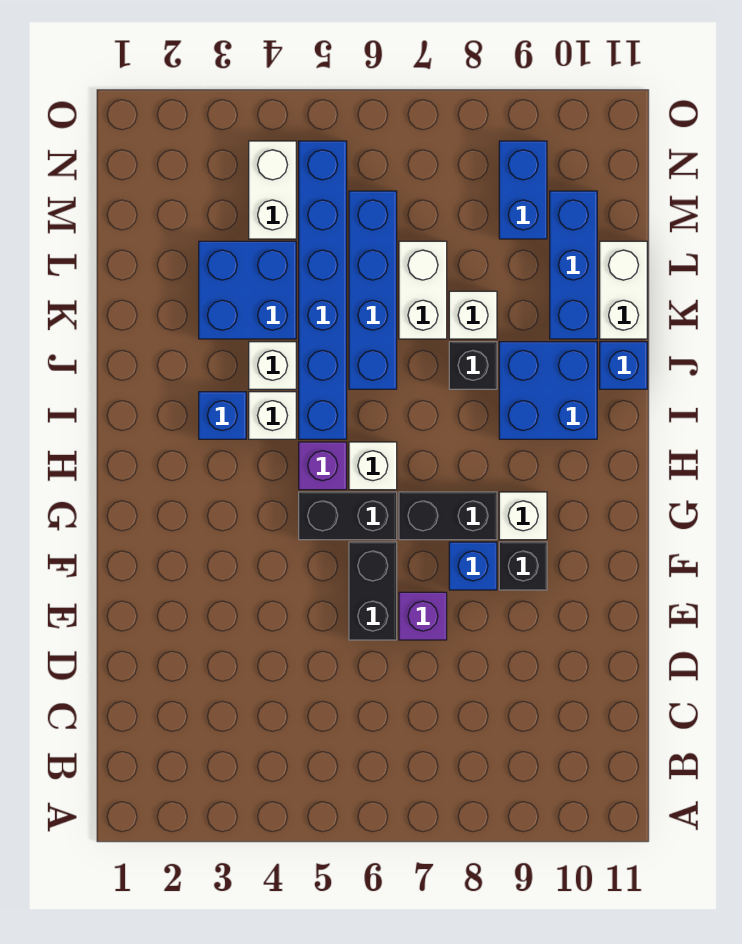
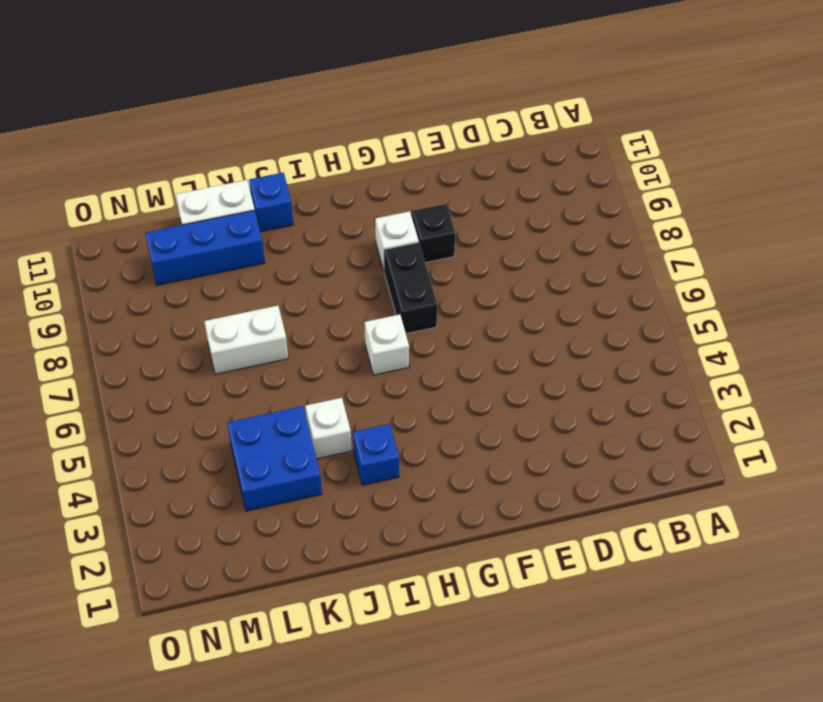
none -> black 1x2 brick [349,542,397,640]
none -> purple 1x1 brick [399,592,447,640]
none -> blue 1x1 brick [449,542,497,590]

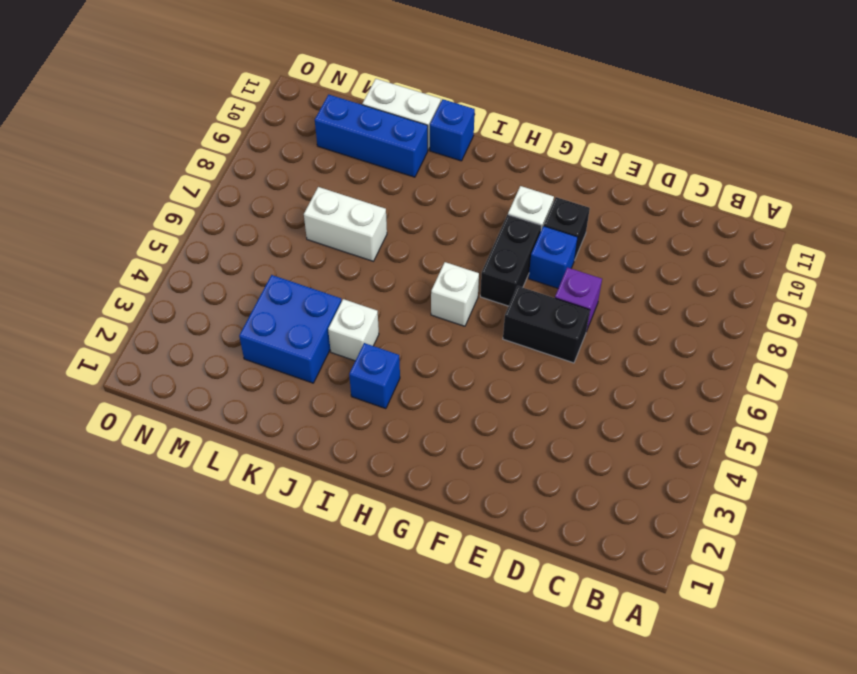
none -> black 1x2 brick [299,492,397,540]
none -> purple 1x1 brick [299,442,347,490]
none -> white 1x1 brick [249,392,296,439]

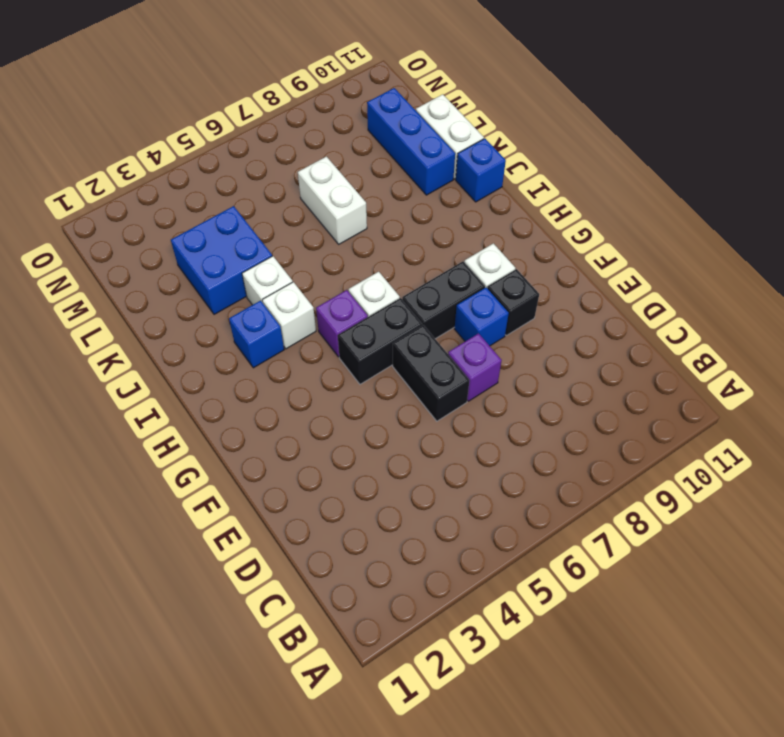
none -> blue 1x6 brick [299,141,347,439]
none -> blue 2x2 brick [499,342,597,439]
none -> blue 1x4 brick [349,191,397,389]

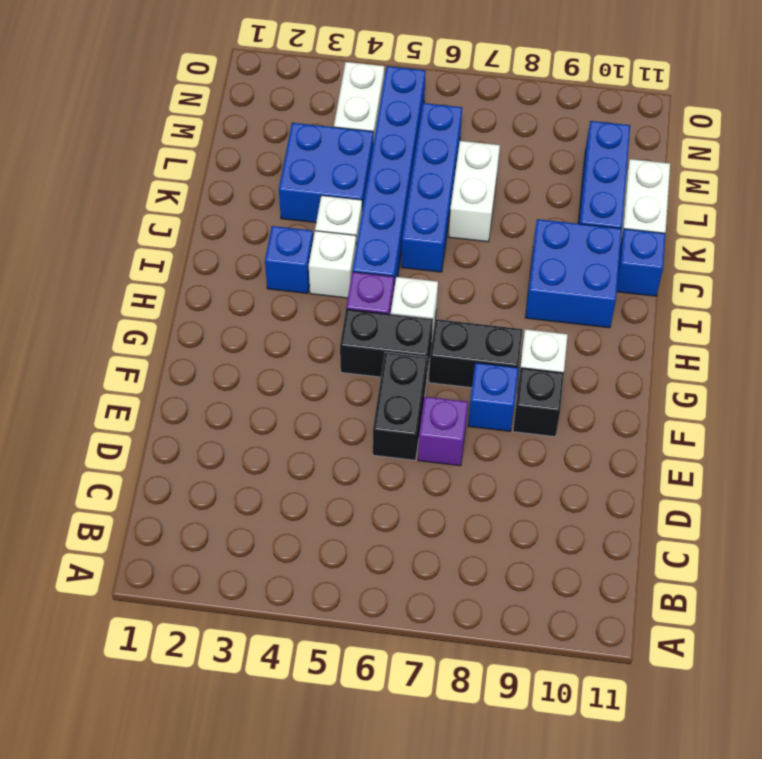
none -> black 1x1 brick [449,342,497,389]
none -> white 1x1 brick [449,291,497,339]
none -> blue 1x2 brick [499,141,547,239]

